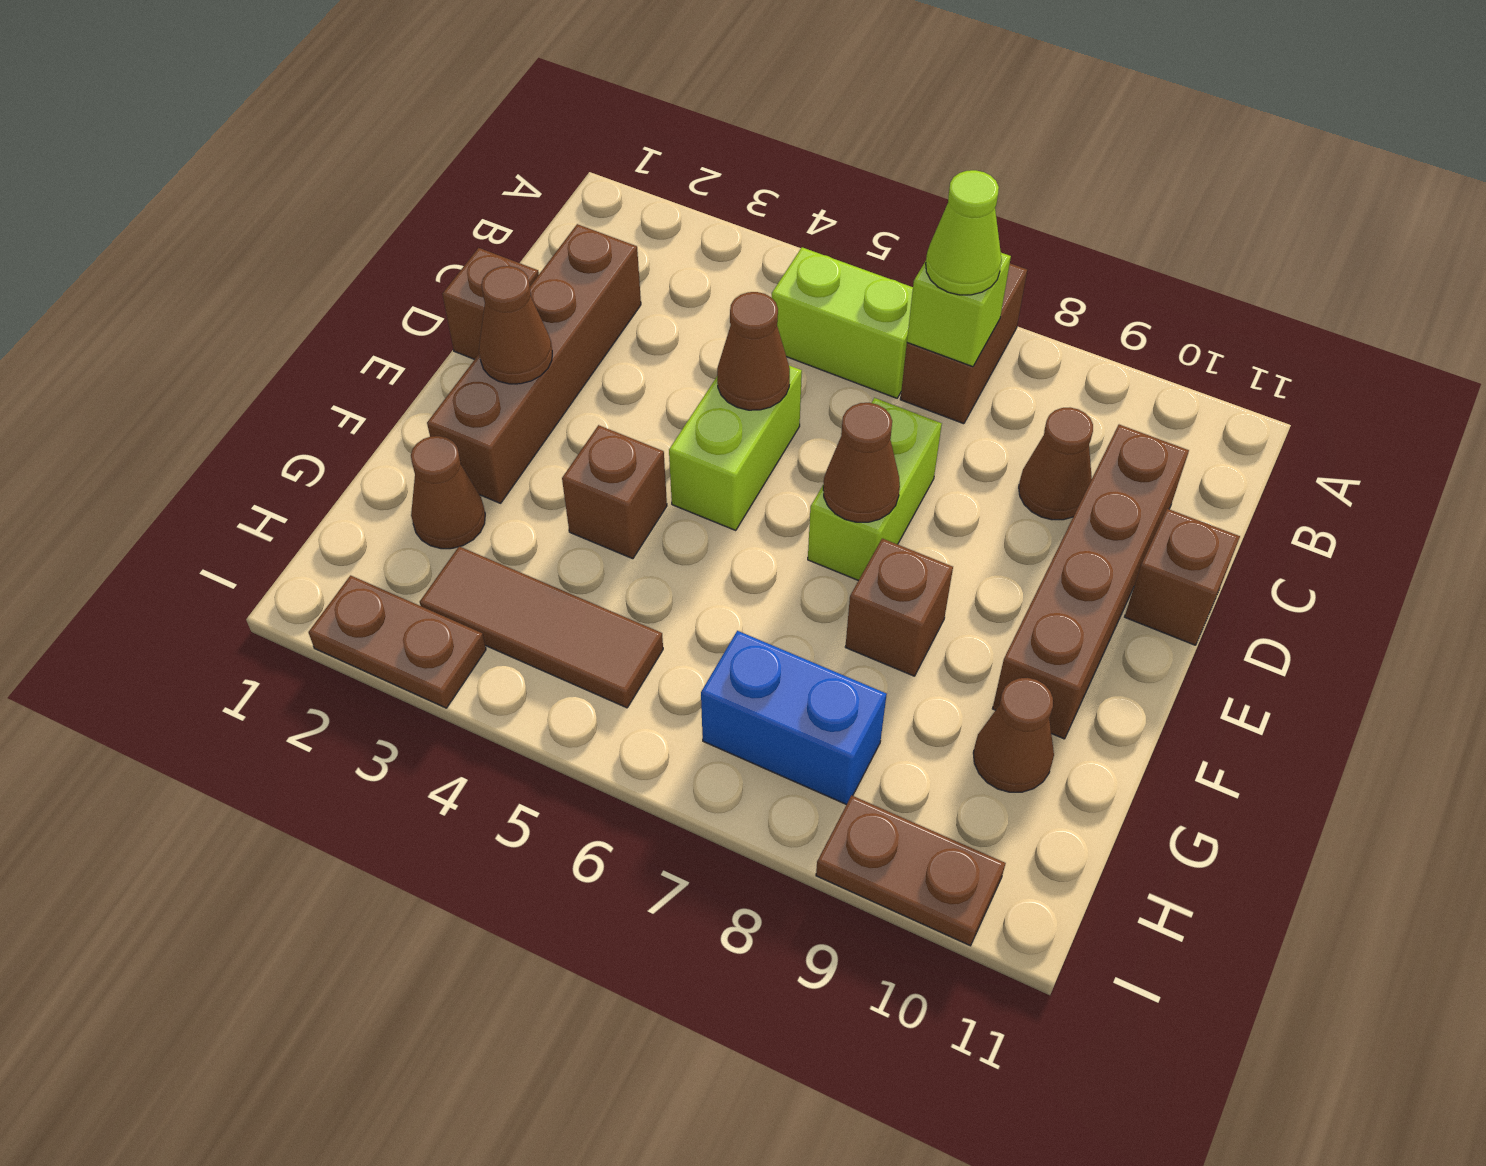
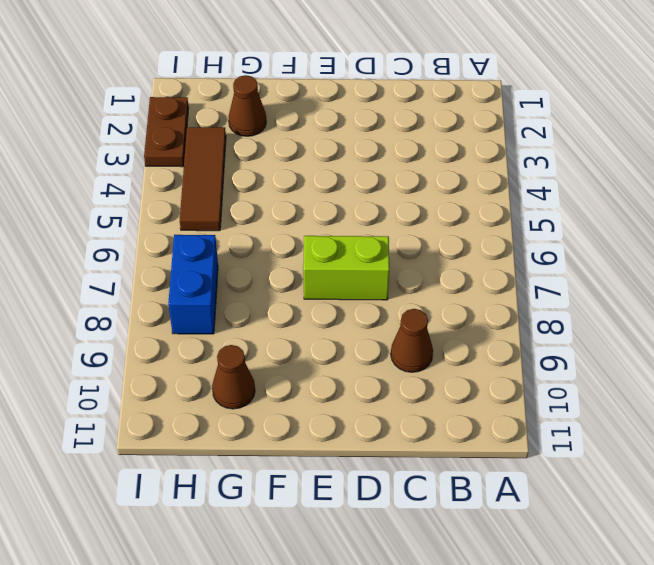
none -> brown 1x2 brick [900,264,1027,424]
none -> lime 1x2 brick [772,247,913,398]
none -> brown 1x4 brick [427,224,641,503]

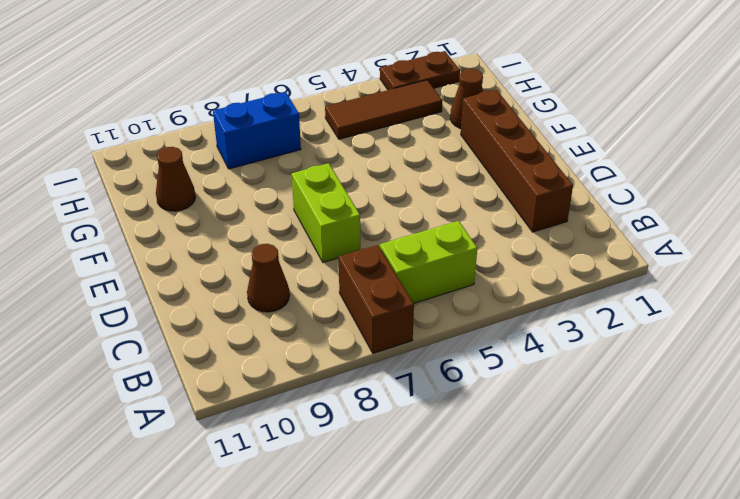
none -> brown 1x4 brick [993,425,1189,739]
none -> brown 1x1 brick [442,248,539,359]
none -> lime 1x2 brick [669,365,802,530]

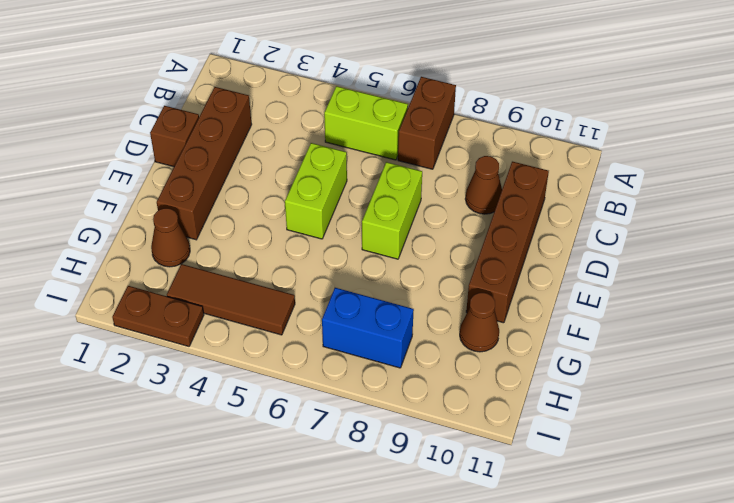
none -> brown 1x1 brick [1125,509,1240,645]
none -> brown 1x1 brick [562,425,667,559]
none -> brown 1x1 brick [845,538,953,676]

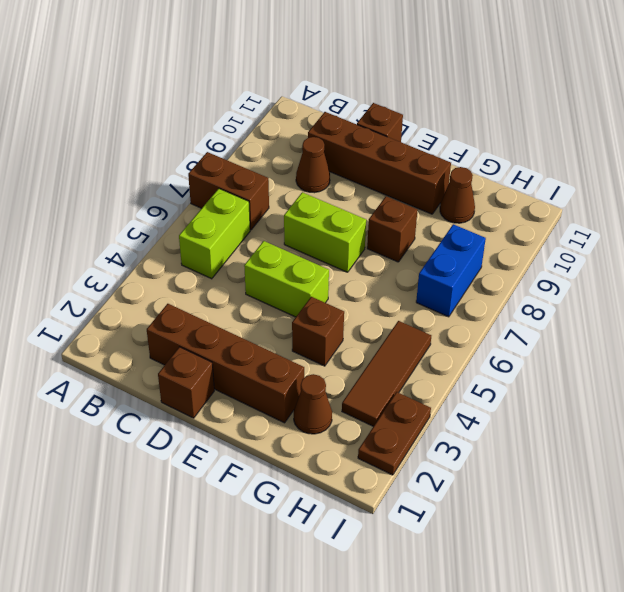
none -> brown 1x2 plate [816,795,1006,946]
none -> lime 1x1 brick [907,253,1011,367]
none -> brown 1x1 cone [717,292,790,410]

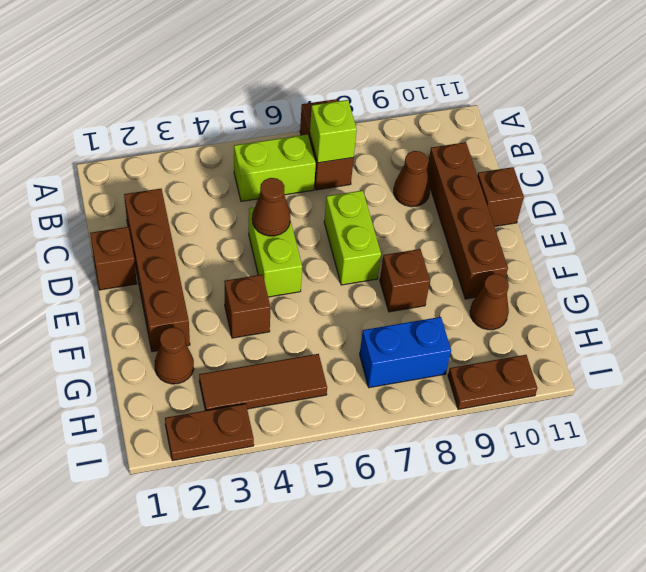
none -> brown 1x1 cone [479,266,552,384]
none -> brown 1x1 cone [823,403,900,522]
none -> lime 1x1 cone [926,170,1002,295]

